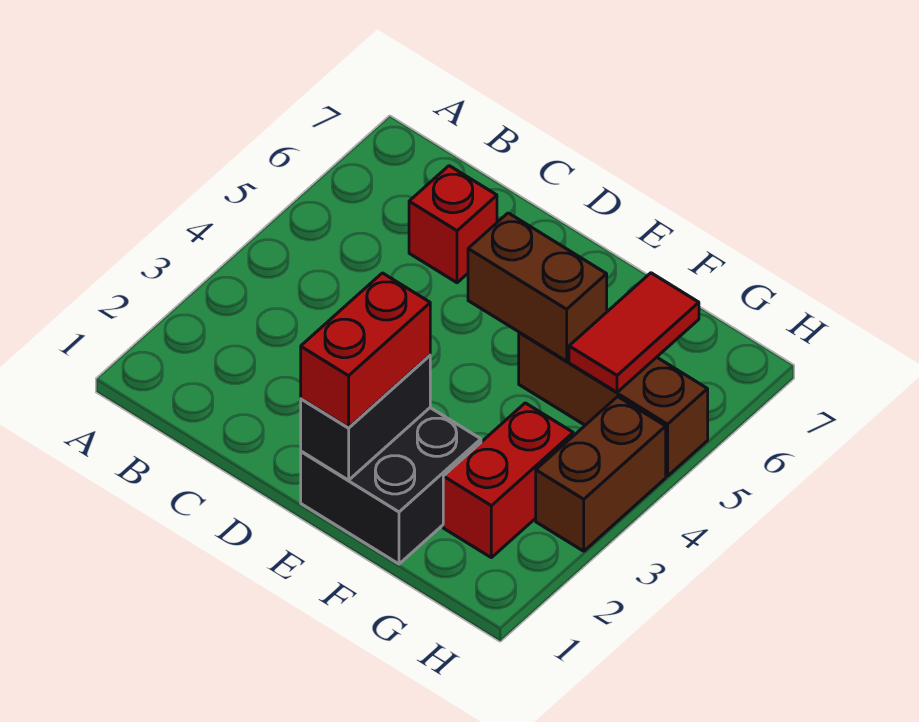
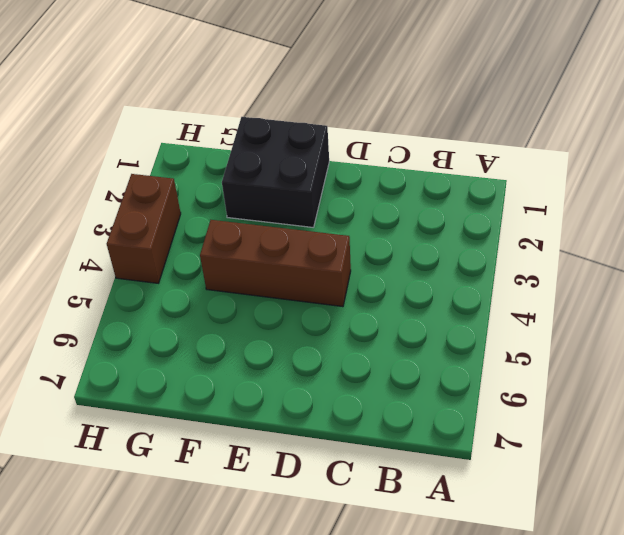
brown 1x3 brick [200,220,351,307] -> brown 1x3 brick moved to [519,332,708,476]
none -> red 1x1 brick [409,166,497,283]
none -> red 1x2 brick [443,403,573,558]

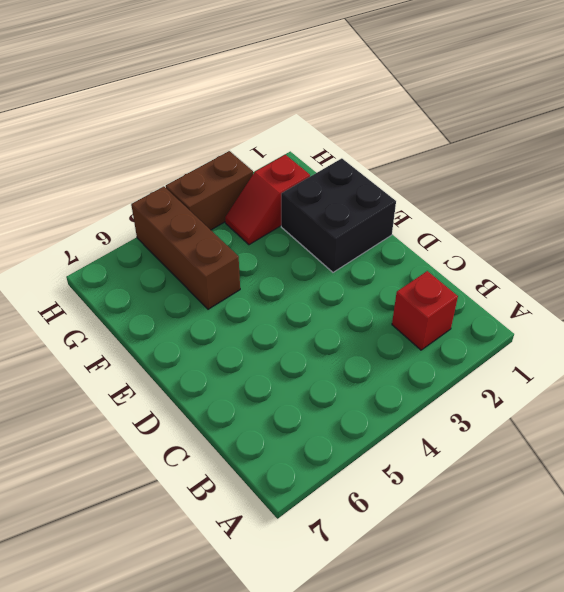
red 1x1 brick [392,271,458,350] -> red 1x1 brick moved to [409,166,497,283]
red 1x2 slope [225,155,310,245] -> red 1x2 brick [443,403,573,558]
none -> black 1x2 brick [301,355,430,480]
none -> brown 1x2 brick [468,213,607,361]

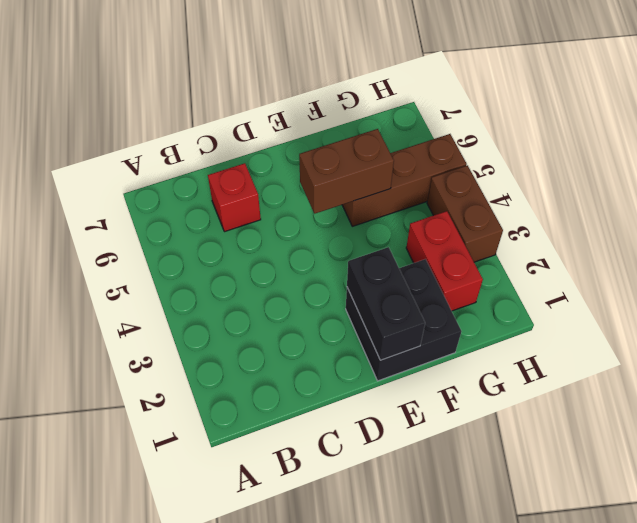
none -> red 1x2 tile [569,273,699,392]
none -> red 1x2 brick [301,273,430,428]

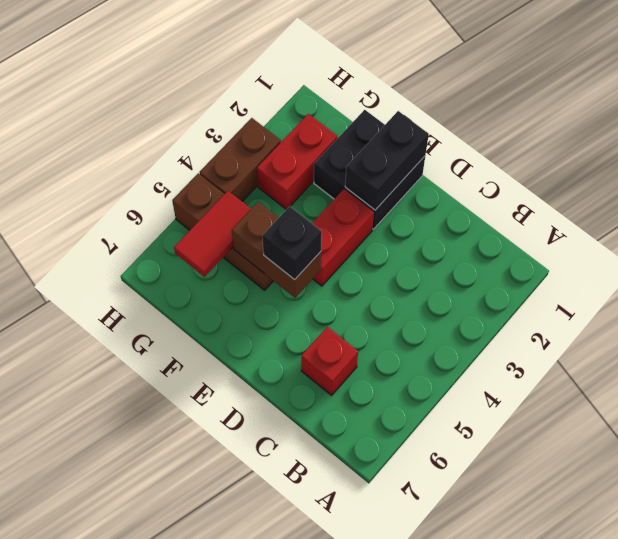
red 1x2 brick [312,189,374,286] -> red 1x2 brick moved to [301,273,430,428]
black 1x1 brick [262,206,322,280] -> none

